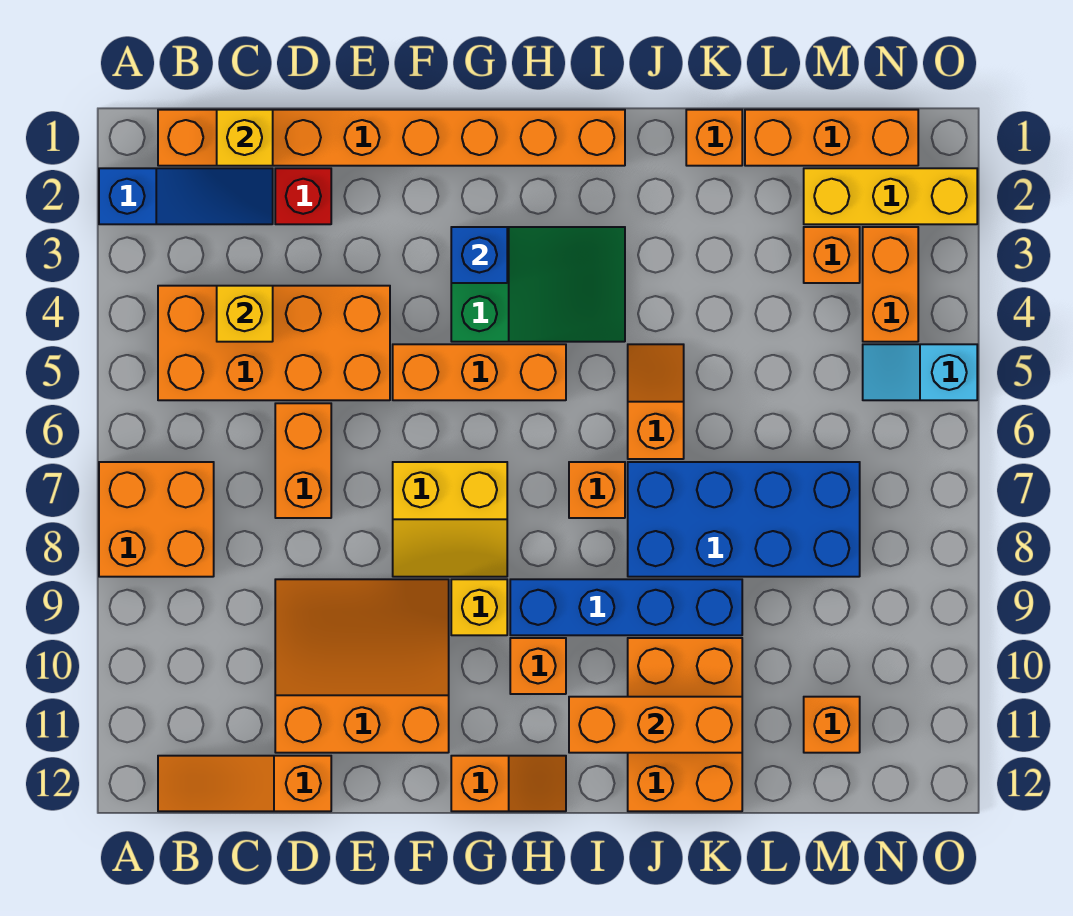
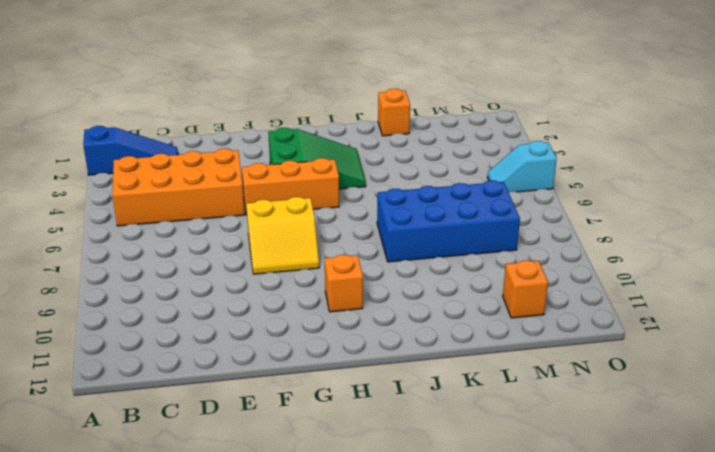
none -> orange 2x2 brick [99,462,214,577]
none -> orange 1x8 brick [158,110,625,166]
none -> orange 1x3 slope [158,756,331,811]
none -> red 1x1 brick [275,168,331,224]

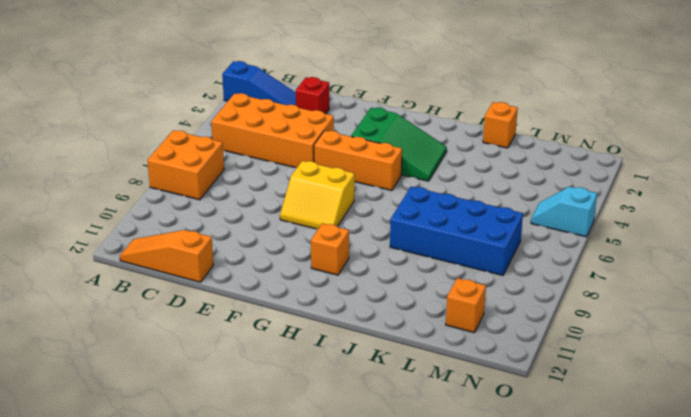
none -> orange 1x8 brick [158,110,625,166]
none -> orange 1x2 brick [275,403,331,518]
none -> orange 3x3 slope [275,579,449,753]
none -> yellow 1x1 brick [451,579,507,635]

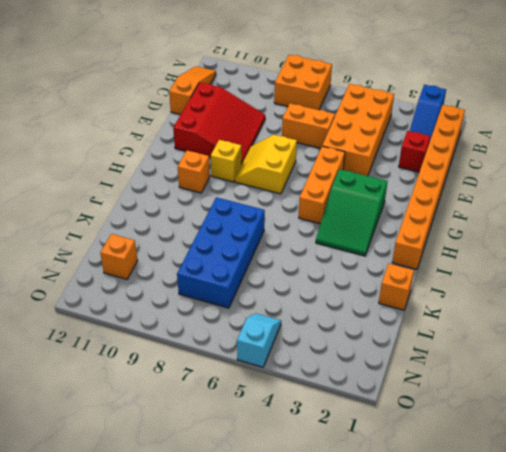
red 3x3 slope [173,83,265,163] -> orange 3x3 slope [275,579,449,753]
none -> orange 1x2 slope [451,756,566,811]
none -> blue 1x4 brick [510,579,742,635]
none -> orange 1x1 brick [569,462,625,518]
none -> orange 1x2 slope [628,344,684,459]

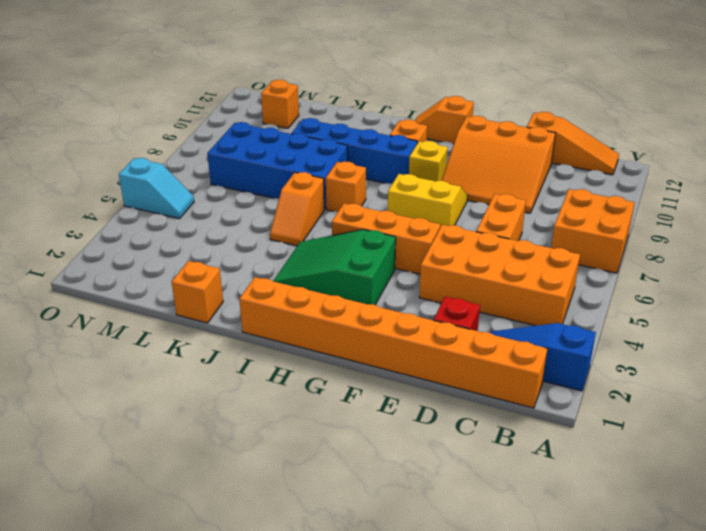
none -> orange 2x3 brick [628,638,742,811]
none -> orange 1x3 brick [745,110,918,166]
none -> yellow 1x3 brick [804,168,977,224]
none -> orange 1x1 brick [804,227,860,283]

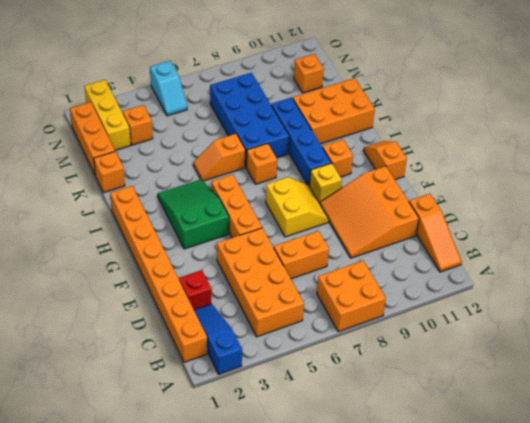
none -> orange 1x2 brick [863,227,918,342]
none -> yellow 1x1 brick [217,110,273,166]
none -> yellow 1x1 brick [217,286,273,342]
none -> blue 1x1 brick [451,227,507,283]

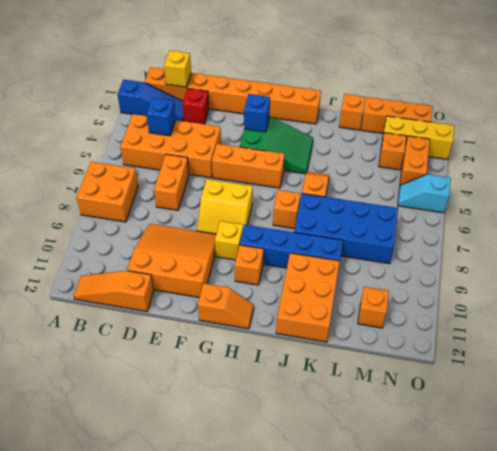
blue 1x1 brick [147,98,176,136] -> yellow 1x1 brick [217,286,273,342]
none -> orange 1x3 brick [569,697,742,753]

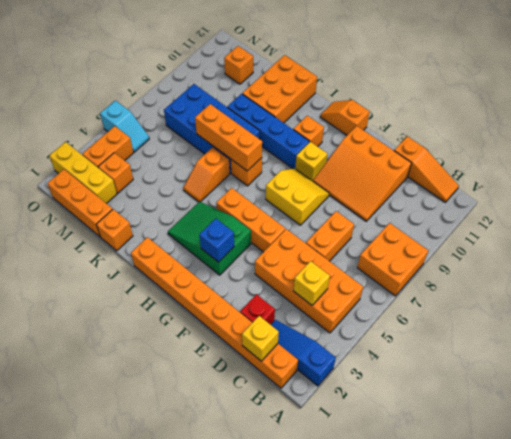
orange 1x3 brick [195,104,262,171] -> orange 1x3 brick moved to [569,697,742,753]

